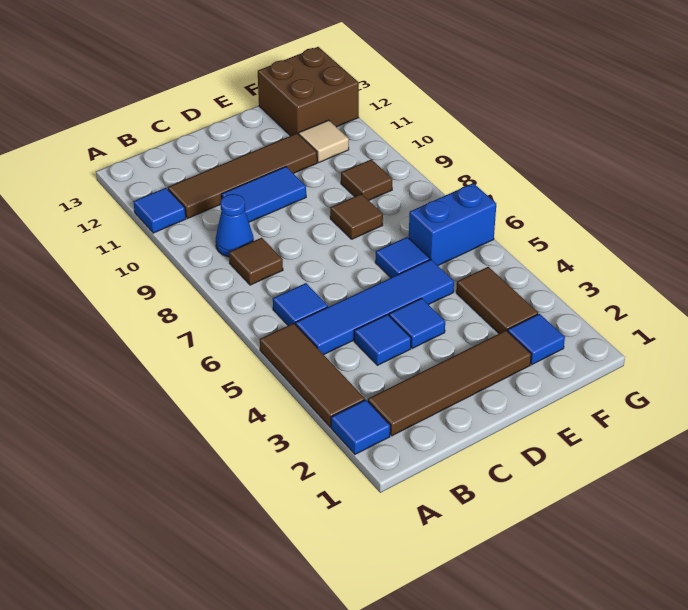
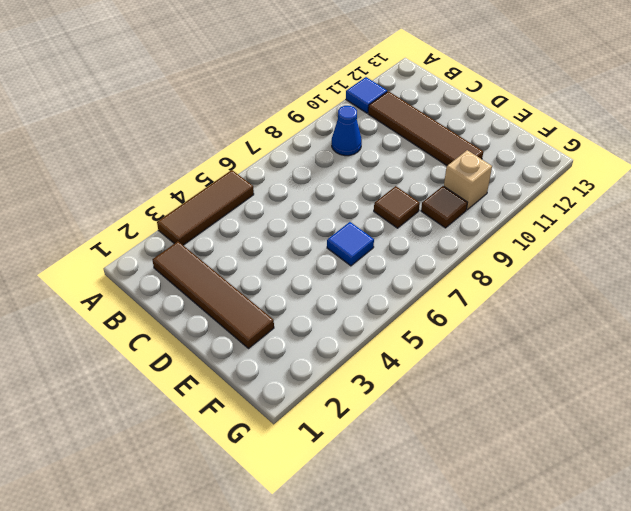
tan 1x1 brick [444,150,492,210] -> none
none -> blue 1x1 tile [331,400,390,454]
none -> blue 1x4 tile [296,259,454,354]
none -> blue 1x1 tile [273,283,328,325]

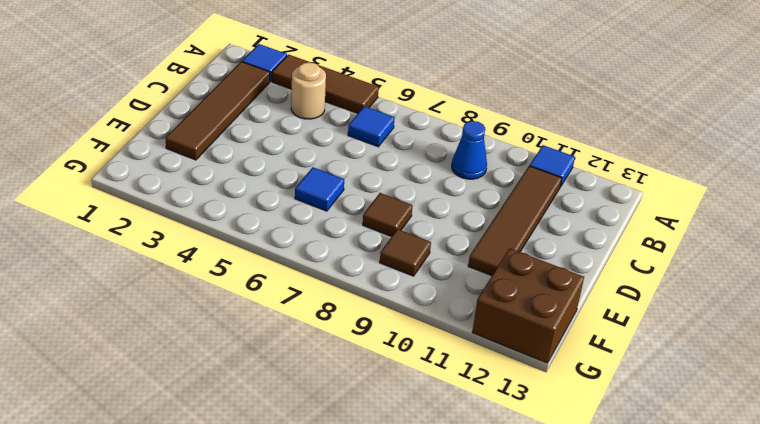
tan 1x1 round brick [291,62,326,119] -> none
none -> blue 1x4 tile [296,259,454,354]
none -> brown 1x1 tile [229,238,283,285]
none -> blue 1x1 tile [354,315,411,365]

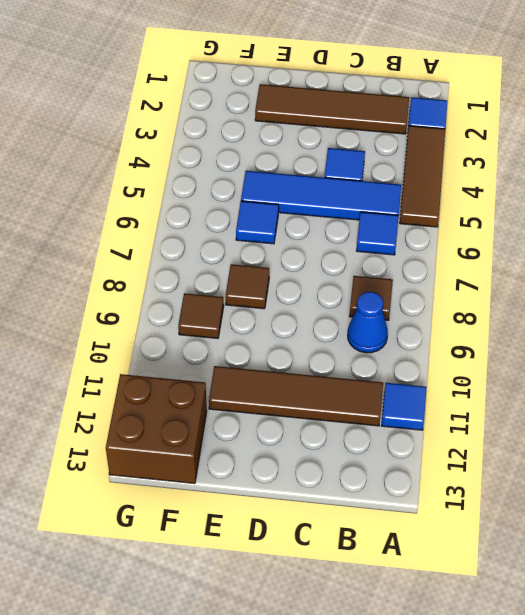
none -> blue 1x2 tile [221,167,306,222]
none -> blue 1x1 tile [389,298,445,348]
none -> blue 1x1 tile [508,314,565,365]

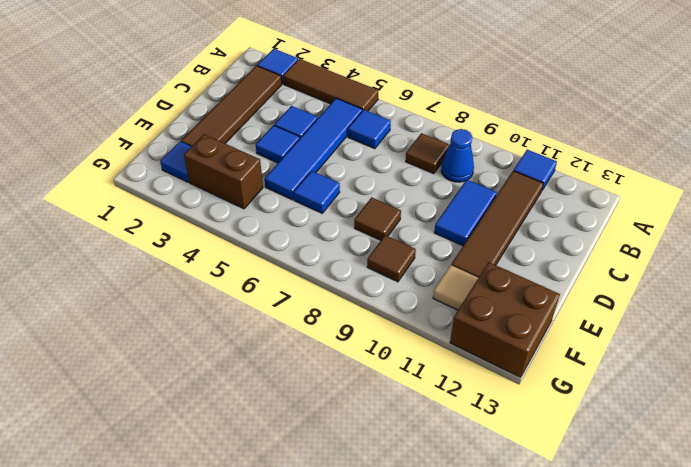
brown 1x2 brick [184,134,263,209] -> brown 1x2 tile [456,267,538,333]
none -> blue 1x2 brick [409,183,496,265]

